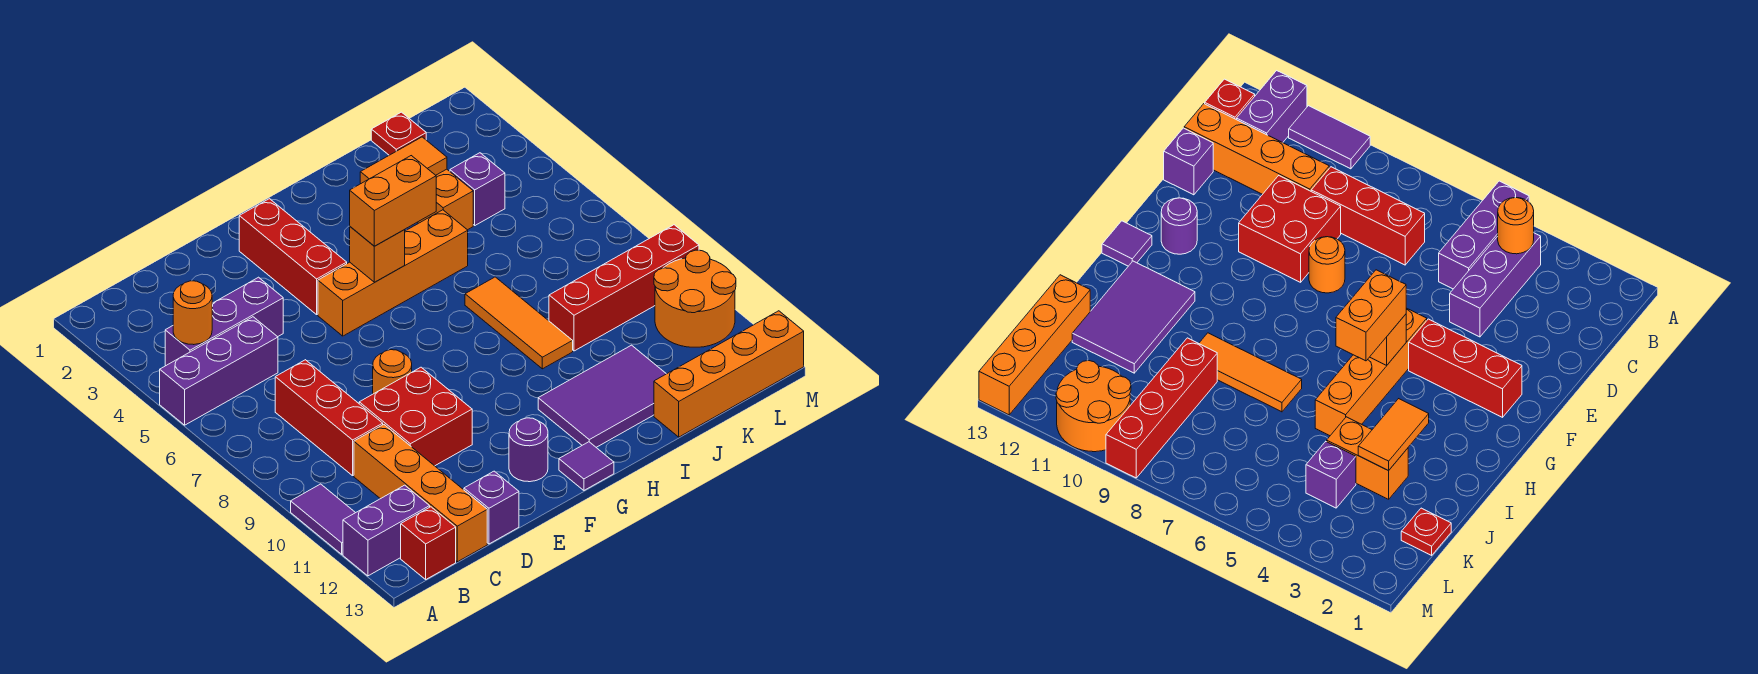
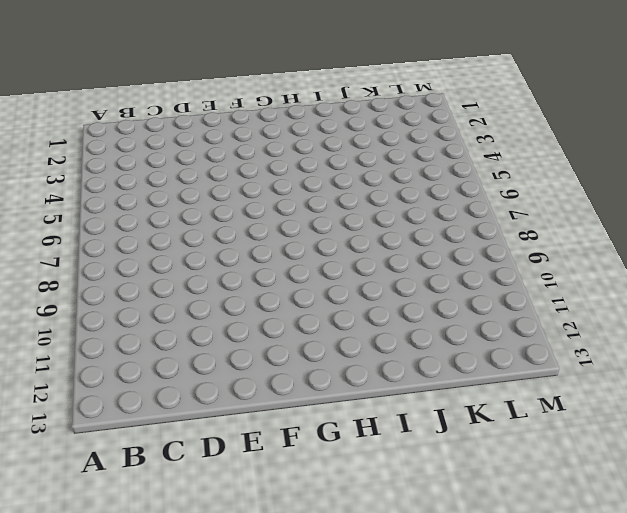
none -> purple 1x3 brick [160,317,278,425]
none -> purple 1x2 tile [291,484,355,554]
none -> purple 1x2 brick [343,485,430,576]

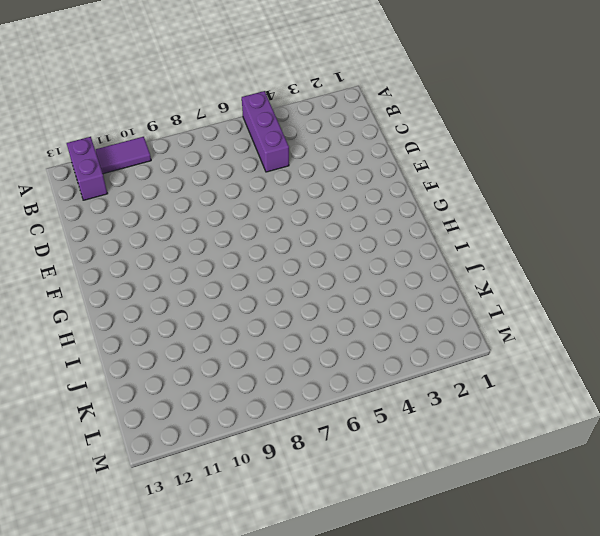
none -> purple 1x3 brick [165,277,283,366]
none -> red 1x1 brick [401,507,456,579]
none -> red 1x3 brick [275,360,383,476]

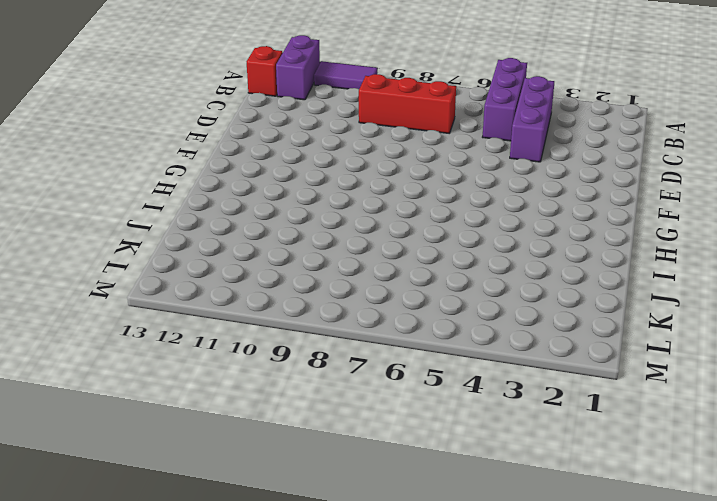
none -> orange 1x4 brick [354,425,487,562]
none -> red 2x2 brick [359,367,472,466]
none -> purple 1x1 brick [464,471,519,544]

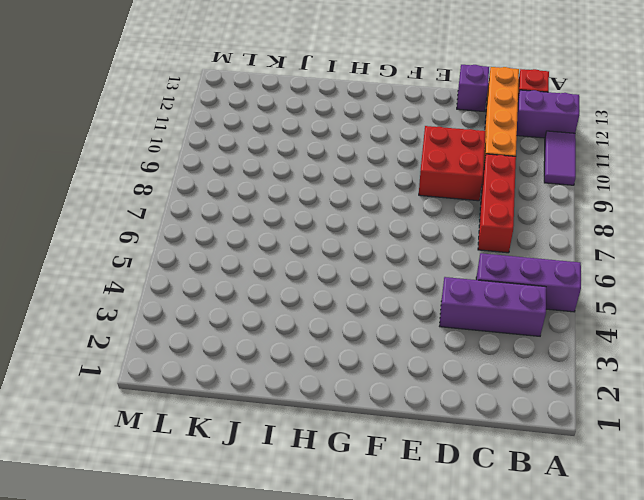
none -> orange 1x1 round brick [373,350,412,394]
none -> red 1x3 brick [239,199,347,314]
none -> orange 1x4 brick [318,210,468,336]

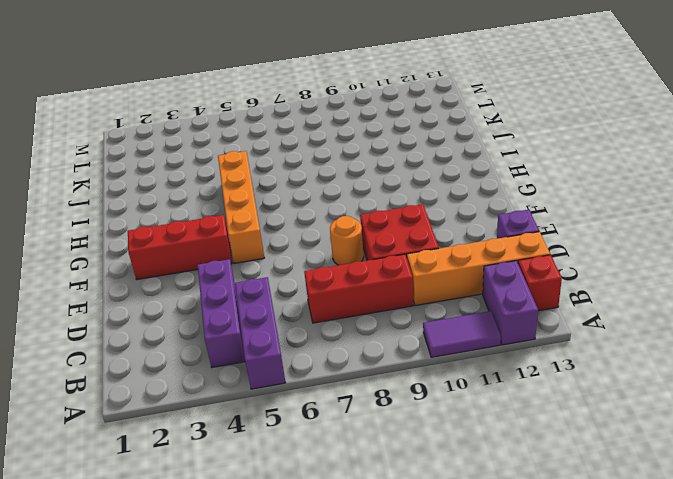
none -> purple 1x1 round brick [509,418,548,482]
none -> purple 1x1 tile [559,442,614,490]
none -> purple 2x3 tile [538,345,666,447]

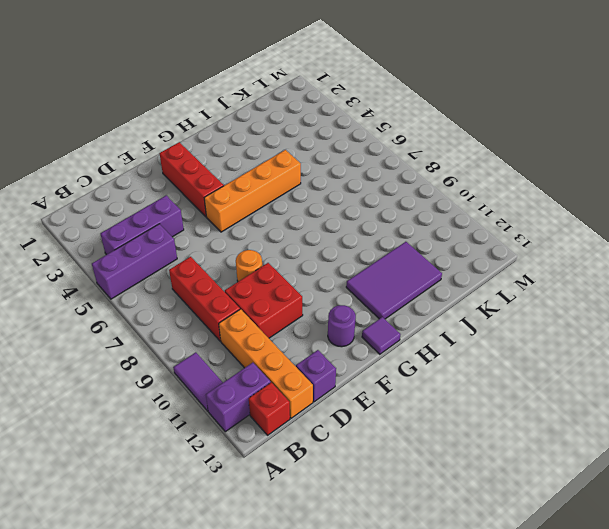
none -> orange 1x3 tile [465,277,573,369]
none -> orange 1x2 brick [418,169,473,230]
none -> red 1x4 brick [549,225,699,351]

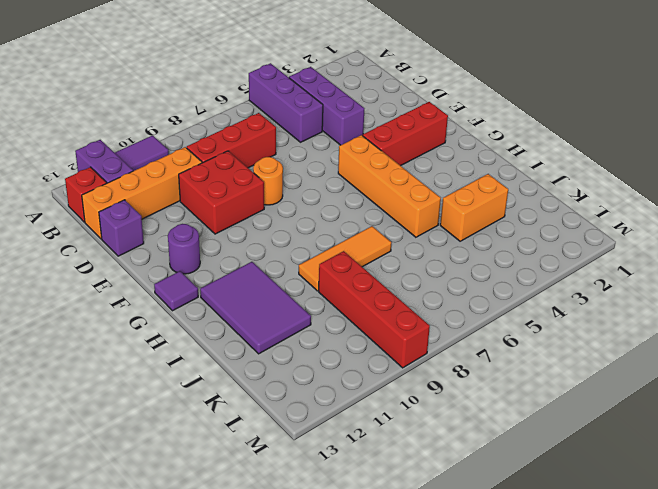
none -> orange 1x4 brick [654,311,804,437]
none -> red 1x1 plate [371,112,426,155]
none -> purple 1x1 brick [450,153,505,225]

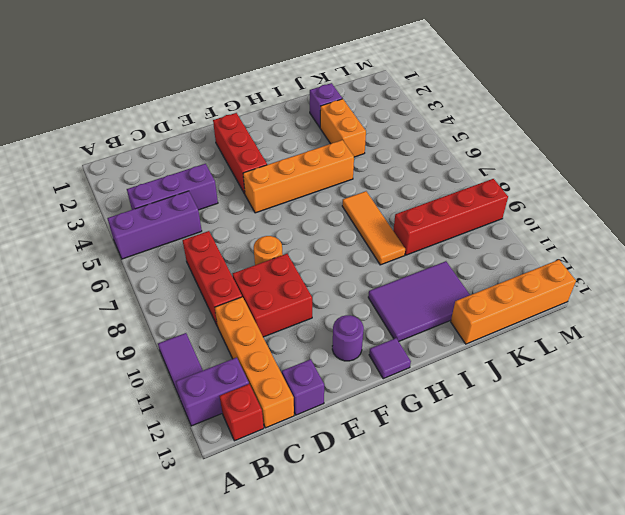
purple 1x1 brick [310,83,342,127] -> purple 1x1 brick moved to [450,153,505,225]
none -> red 1x1 plate [371,112,426,155]
none -> orange 2x2 round brick [654,250,736,347]
none -> orange 1x1 round brick [173,281,212,345]

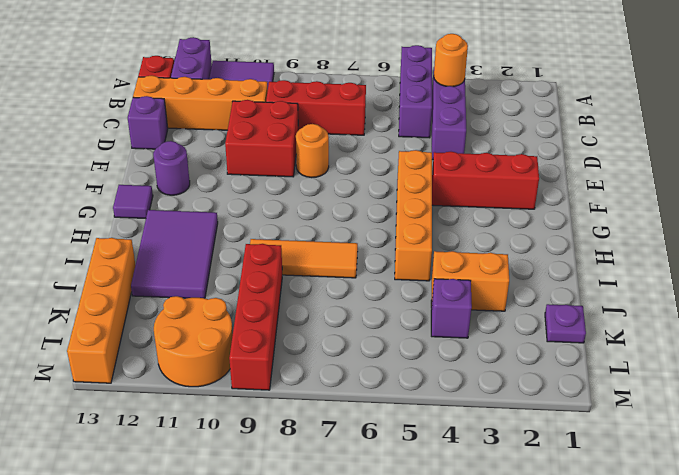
purple 1x1 plate [545,304,586,343] -> red 1x1 plate [371,112,426,155]
none -> orange 1x1 brick [350,227,405,282]
none -> orange 1x2 tile [360,137,447,183]
none -> orange 1x2 brick [350,156,436,246]

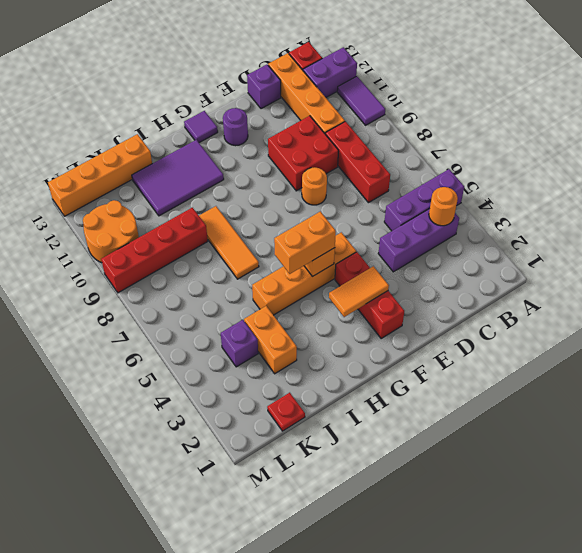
orange 1x2 tile [329,266,389,317] -> orange 1x2 tile moved to [360,137,447,183]

